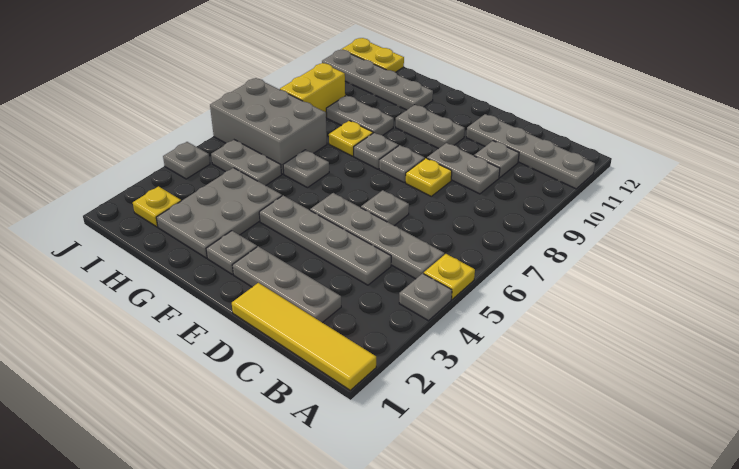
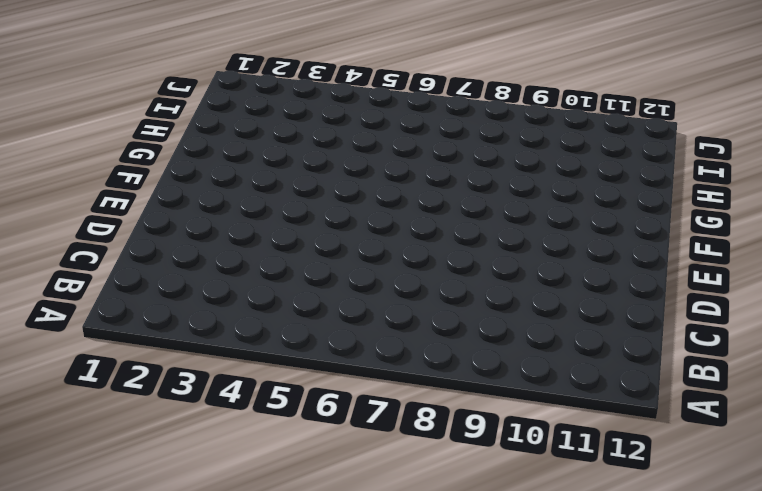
none -> yellow 1x4 tile [232,283,376,390]
none -> grey 1x1 plate [399,273,452,321]
none -> yellow 1x1 plate [424,254,475,299]

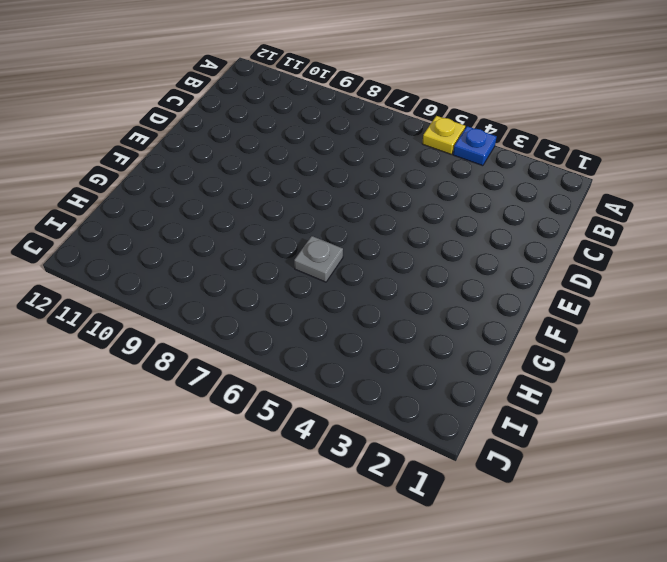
blue 1x1 plate [453,126,497,166] -> grey 1x1 plate [399,273,452,321]
none -> yellow 1x4 tile [232,283,376,390]
none -> grey 1x4 plate [466,114,595,189]
none -> grey 1x4 plate [310,193,444,279]

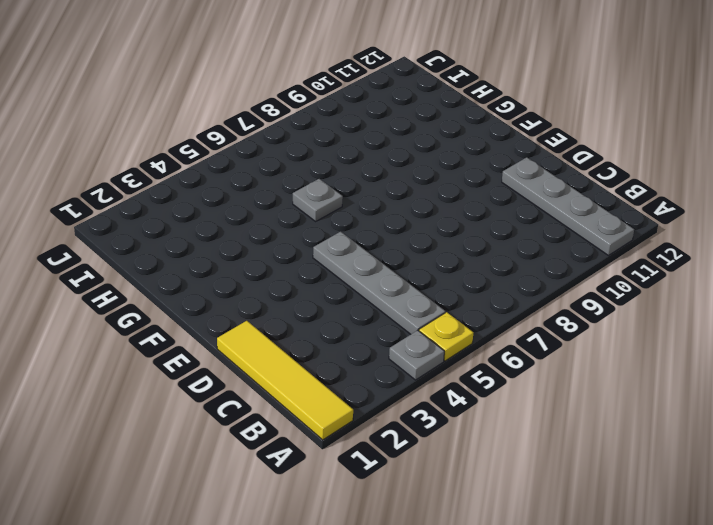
none -> grey 1x3 plate [232,246,341,323]
none -> grey 1x4 plate [259,196,391,285]
none -> grey 1x2 plate [427,143,500,194]

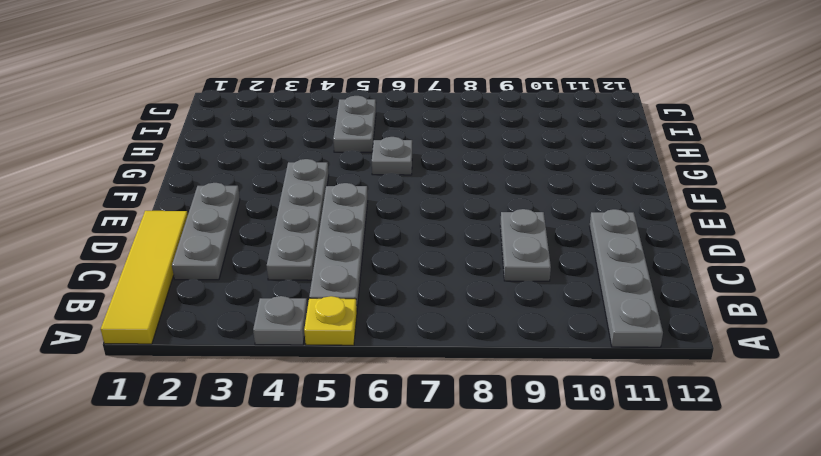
none -> grey 1x1 plate [474,141,519,178]
none -> grey 1x1 plate [361,190,409,225]
none -> yellow 1x1 plate [406,158,452,196]

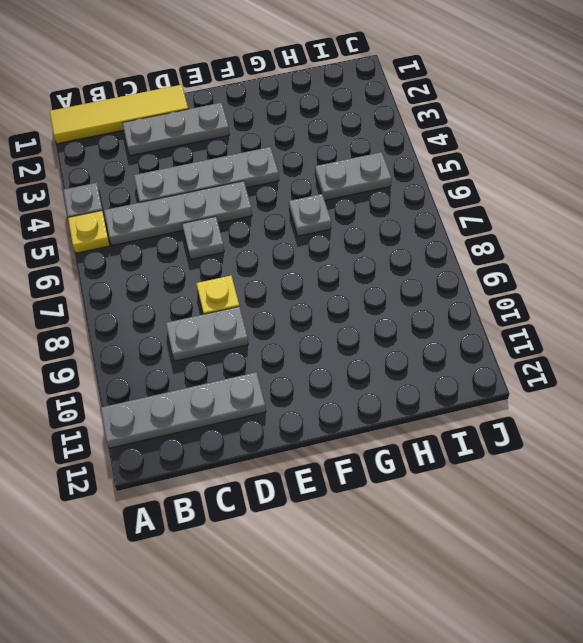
none -> grey 1x1 plate [474,141,519,178]
none -> grey 1x1 plate [379,145,425,182]
none -> grey 1x2 plate [396,105,465,149]

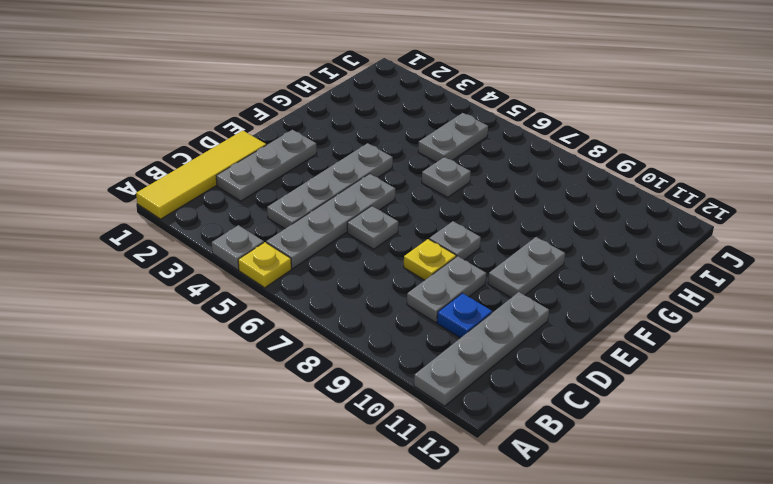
blue 1x1 plate [437,293,492,338] -> grey 1x1 plate [474,141,519,178]
none -> grey 1x1 plate [206,231,257,274]
none -> grey 1x1 plate [354,133,398,169]
none -> grey 2x3 plate [156,168,282,258]

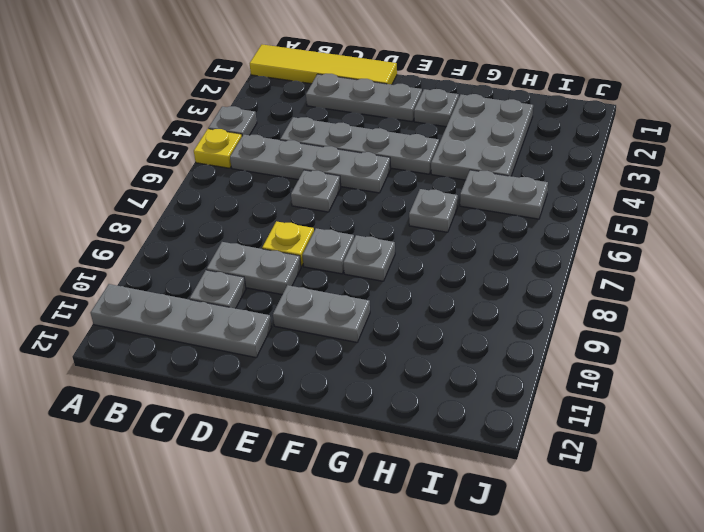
none -> yellow 1x1 plate [329,121,373,156]
none -> grey 1x2 plate [326,95,394,135]
none -> grey 1x4 plate [322,50,433,110]

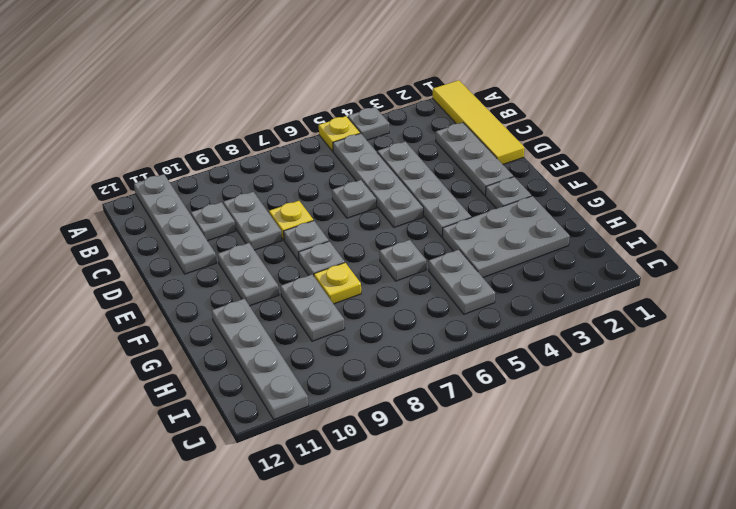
none -> grey 2x3 brick [210,78,327,174]
none -> yellow 1x1 plate [133,186,181,227]
none -> yellow 1x2 brick [280,63,345,117]

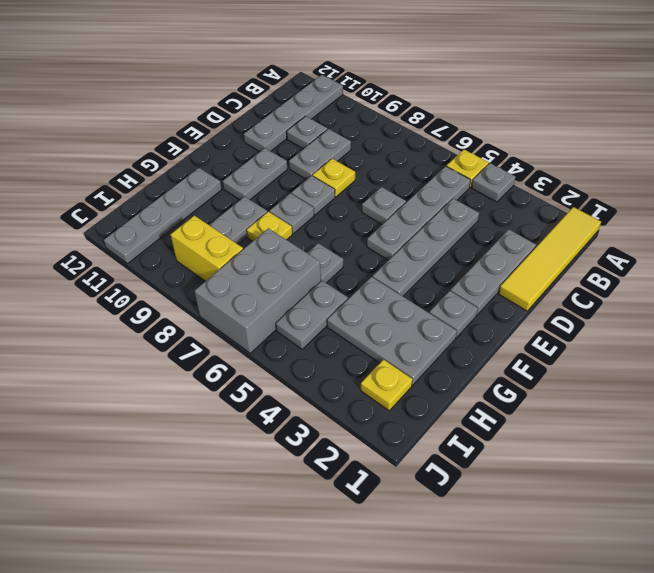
none -> yellow 1x2 plate [342,38,404,72]
none -> grey 1x1 plate [163,142,210,179]

